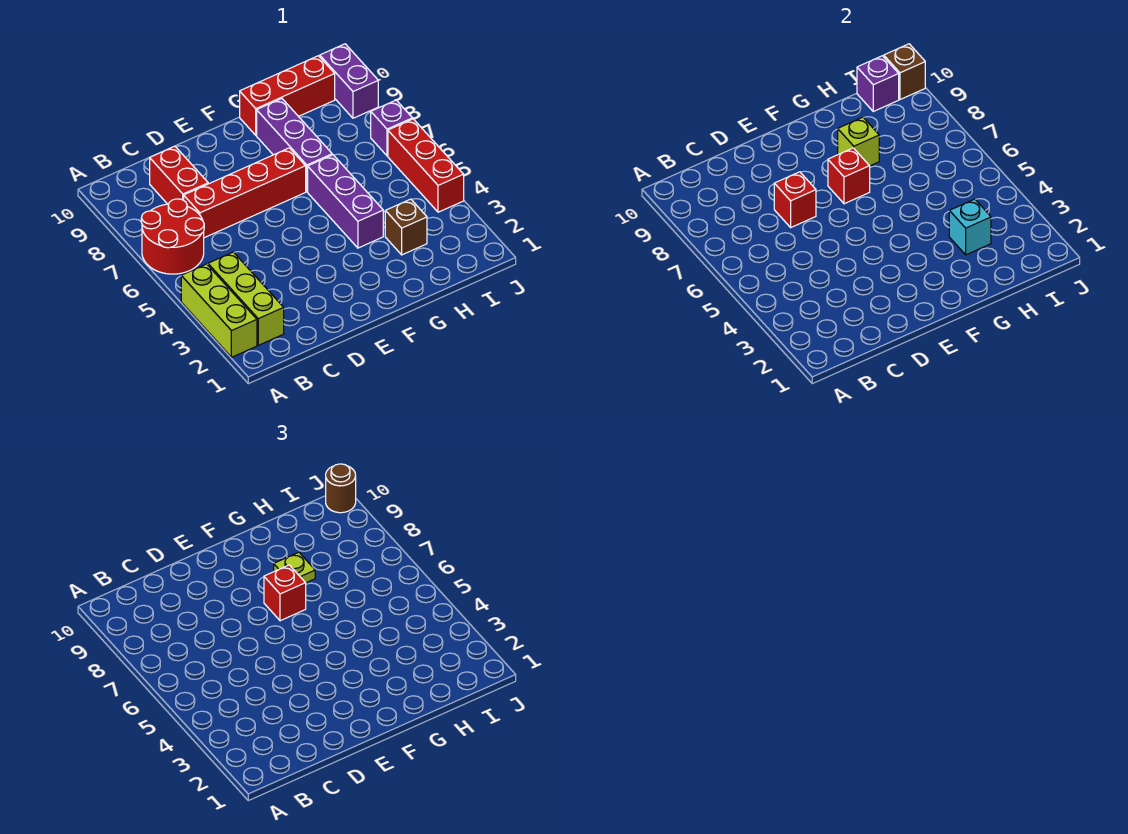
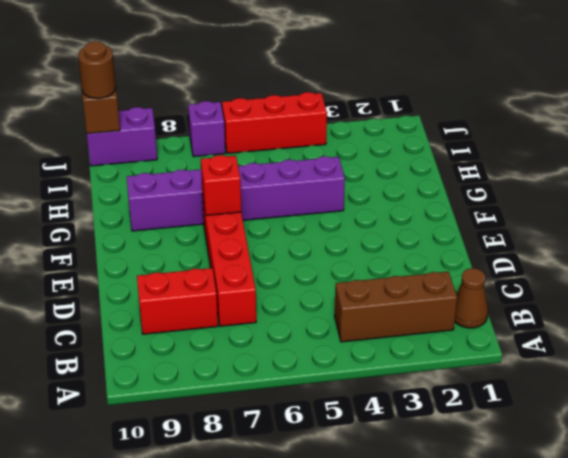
brown 1x1 cone [455,268,488,328] -> none
brown 1x3 brick [335,272,457,342] -> lime 1x3 brick [208,252,284,345]
none -> lime 1x3 brick [181,264,257,357]
none -> red 2x2 round brick [141,199,204,274]
none -> red 1x3 brick [240,56,335,135]

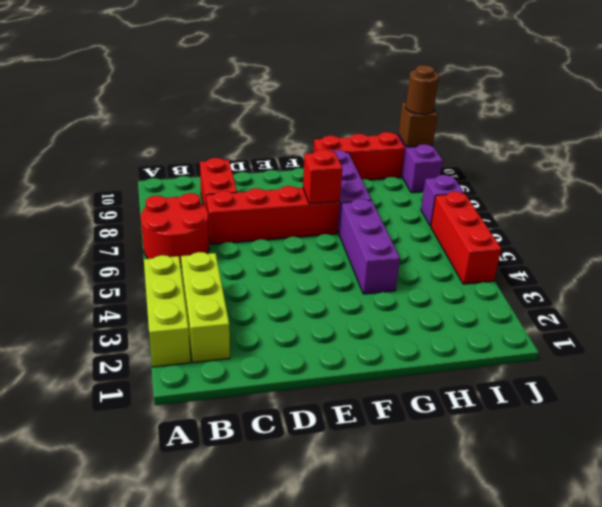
none -> brown 1x1 brick [385,199,427,255]
none -> red 1x1 brick [774,172,816,227]
none -> lime 1x1 brick [838,117,879,166]

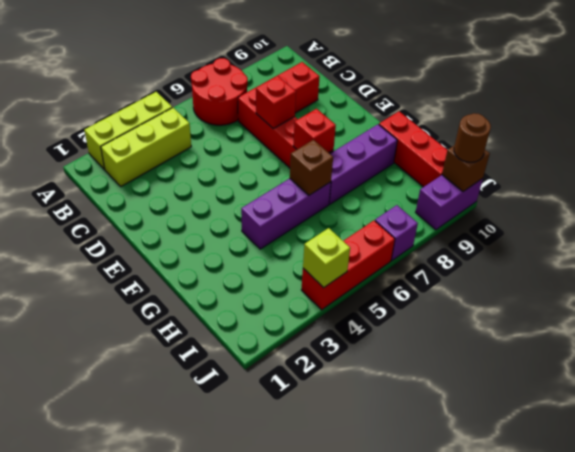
brown 1x1 brick [290,140,333,195] -> brown 1x1 brick moved to [385,199,427,255]
lime 1x1 brick [303,228,350,288] -> lime 1x1 brick moved to [838,117,879,166]
none -> cyan 1x1 brick [949,199,991,255]
none -> purple 1x1 brick [857,56,899,111]
none -> red 1x1 brick [264,565,306,621]

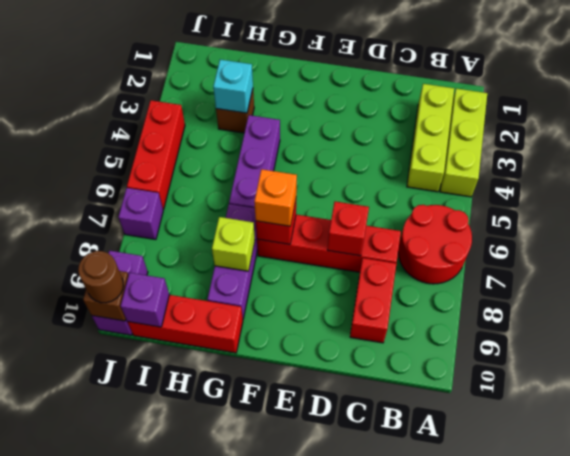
orange 1x1 brick [254,169,297,226] -> red 1x1 brick [264,565,306,621]
none -> lime 1x1 plate [274,552,315,583]

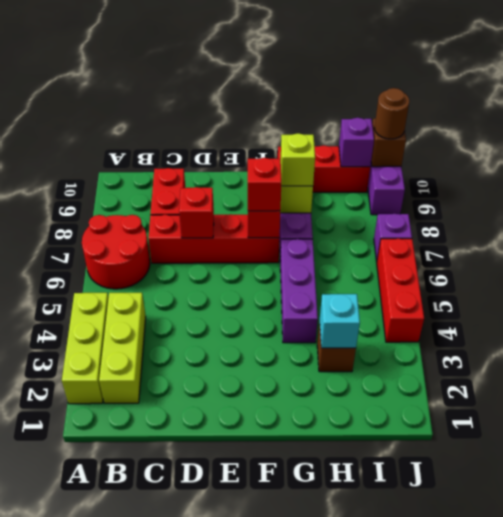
lime 1x1 brick [281,133,315,186] -> lime 1x1 plate [274,552,315,583]

